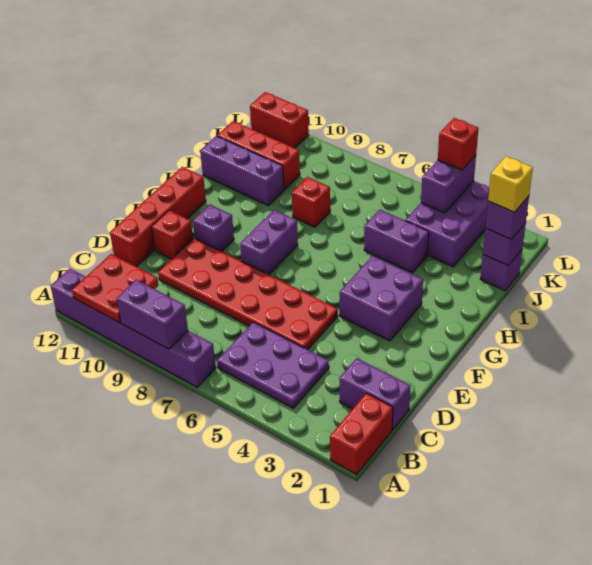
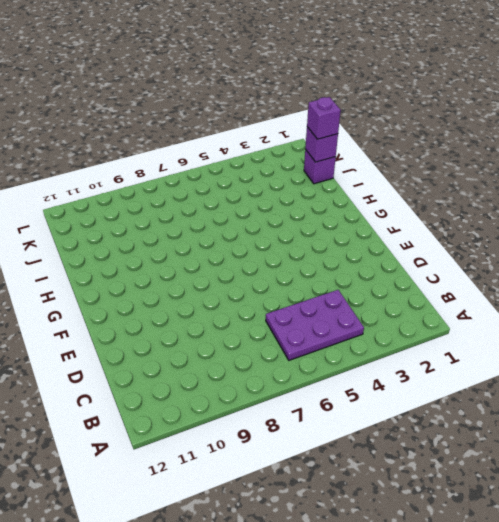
none -> red 1x2 brick [330,393,393,474]
none -> purple 1x6 brick [51,269,216,387]
none -> purple 1x2 brick [339,358,410,430]

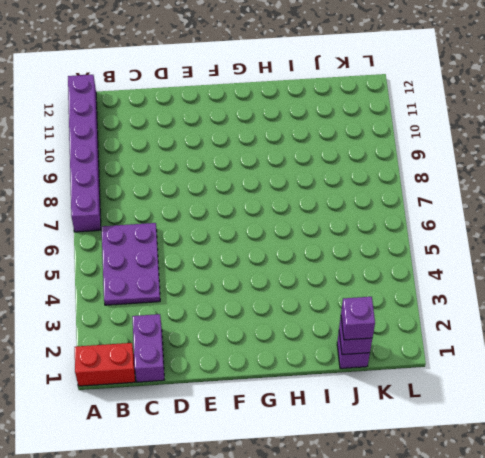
none -> red 2x6 plate [158,238,338,350]
none -> red 1x4 brick [110,167,206,267]
none -> red 1x1 brick [152,210,193,259]

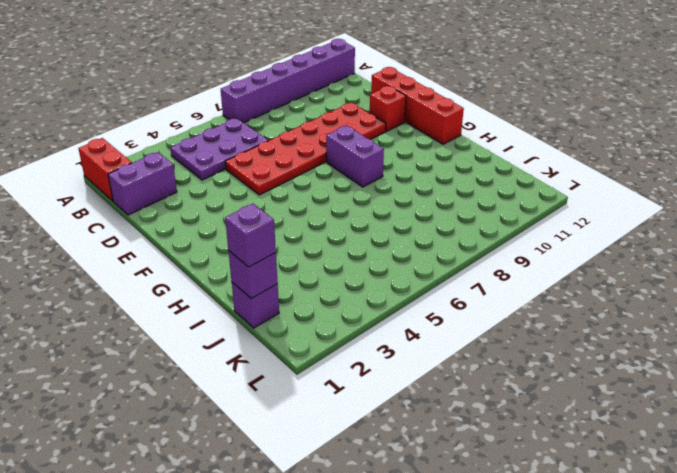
none -> purple 2x2 brick [340,256,423,341]
none -> purple 1x1 brick [193,205,234,252]
none -> purple 1x2 brick [364,210,429,273]

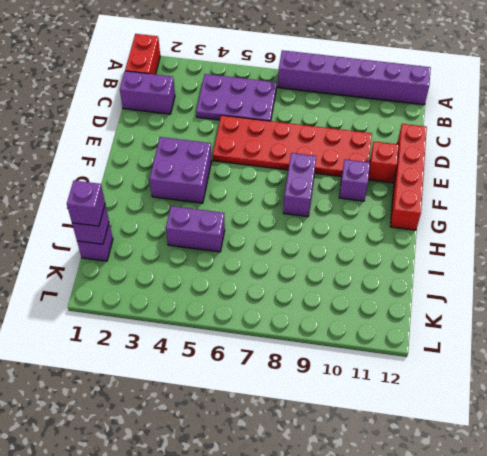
none -> red 1x1 brick [292,177,330,227]
none -> purple 1x3 brick [200,136,284,206]
none -> purple 2x3 brick [405,181,489,267]

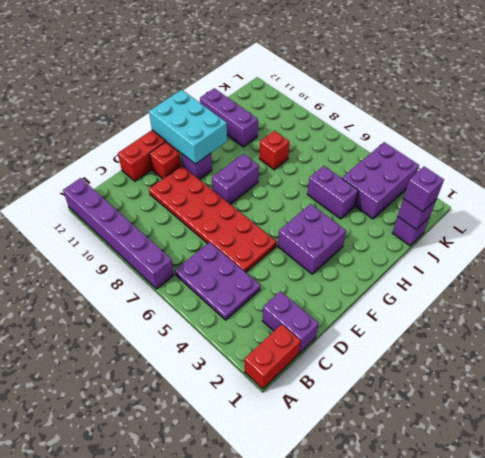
cyan 2x3 brick [149,90,227,164] -> none
none -> red 1x3 brick [217,121,300,189]
none -> red 1x2 brick [250,92,309,148]
none -> purple 1x2 brick [117,280,188,349]

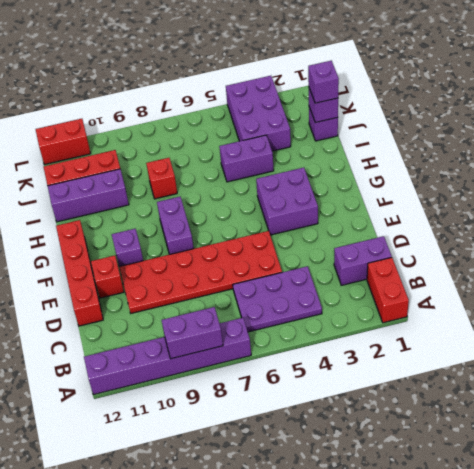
none -> red 2x2 plate [72,254,158,323]
none -> purple 1x2 brick [421,155,476,213]
none -> red 1x1 brick [438,118,478,170]

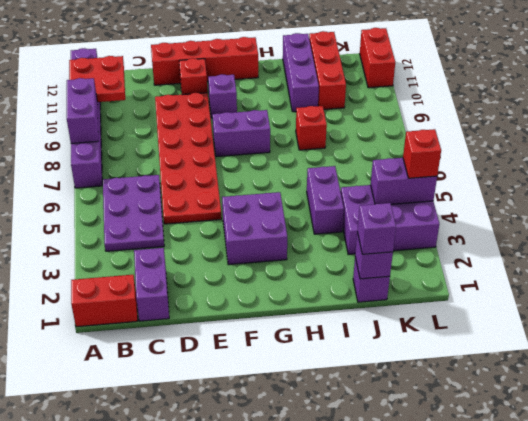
none -> yellow 1x1 brick [488,156,533,212]

